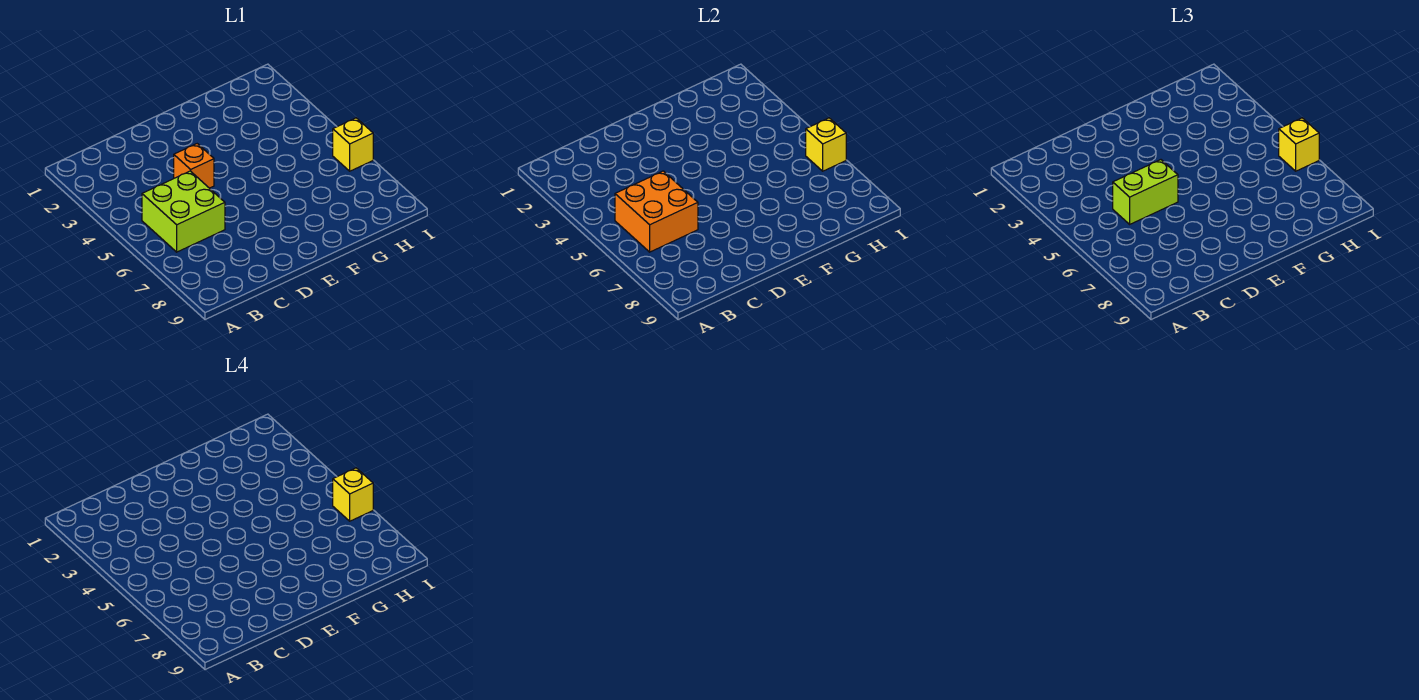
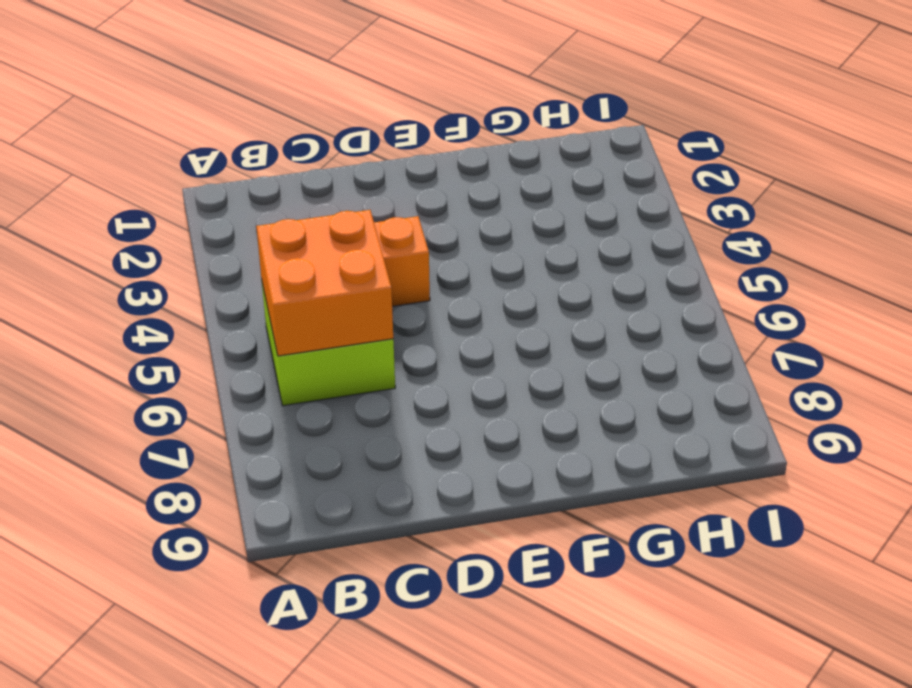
none -> yellow 1x1 brick [333,118,373,171]
none -> yellow 1x1 brick [806,118,846,171]

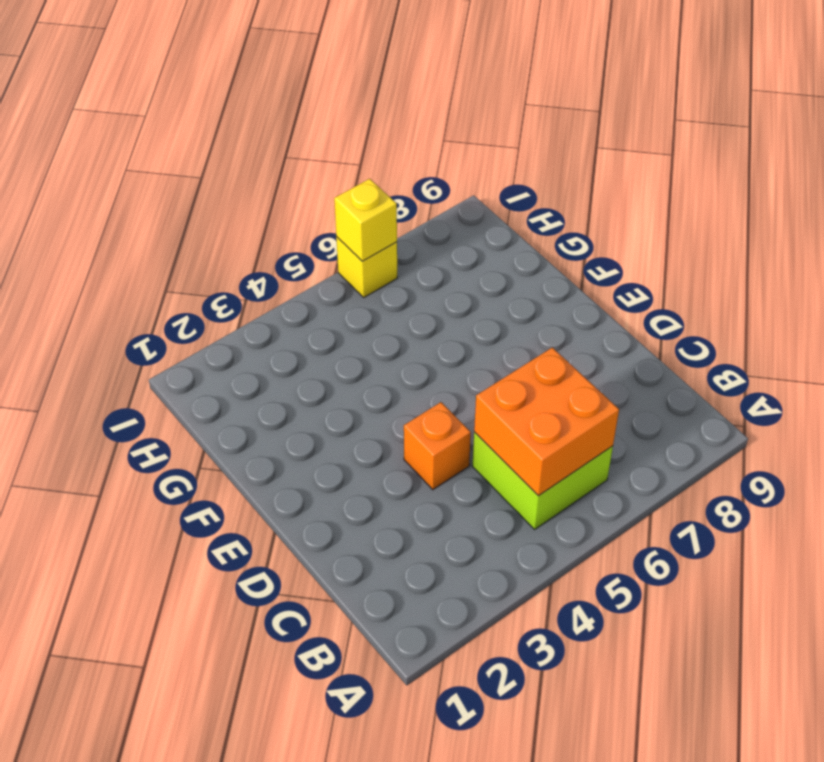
none -> lime 1x2 brick [1113,160,1178,224]
none -> yellow 1x1 brick [1279,118,1319,171]

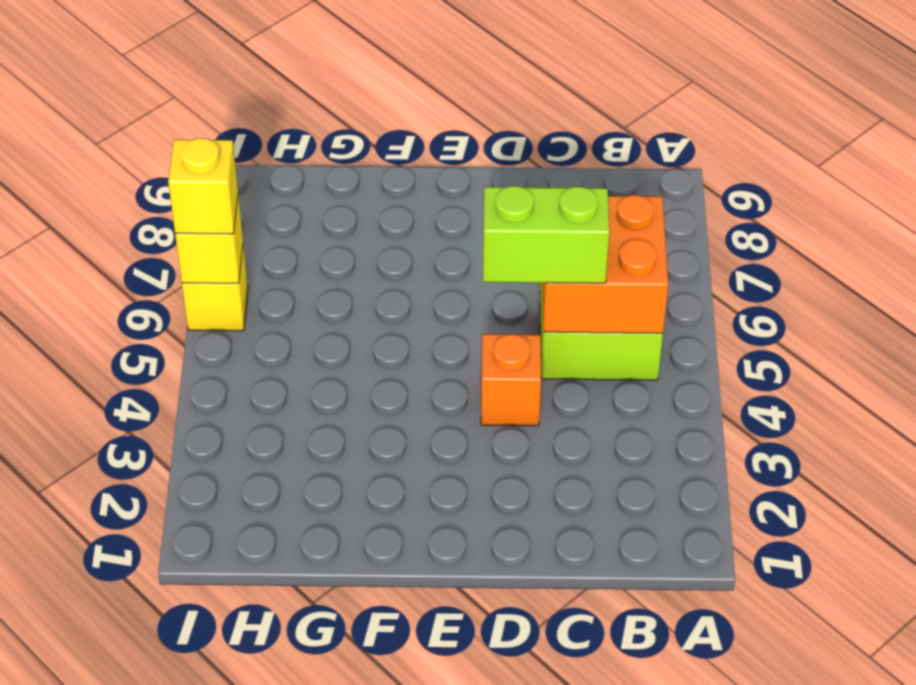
none -> yellow 1x1 brick [333,468,373,521]

